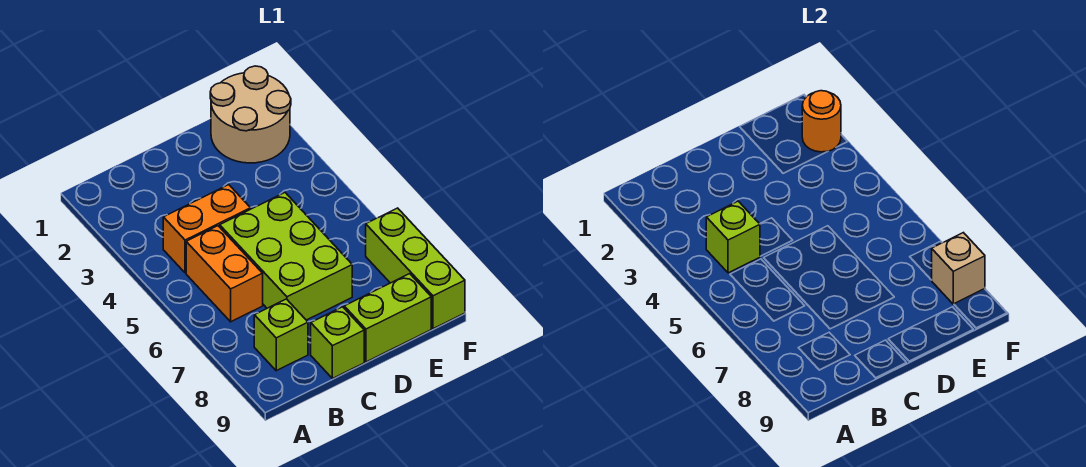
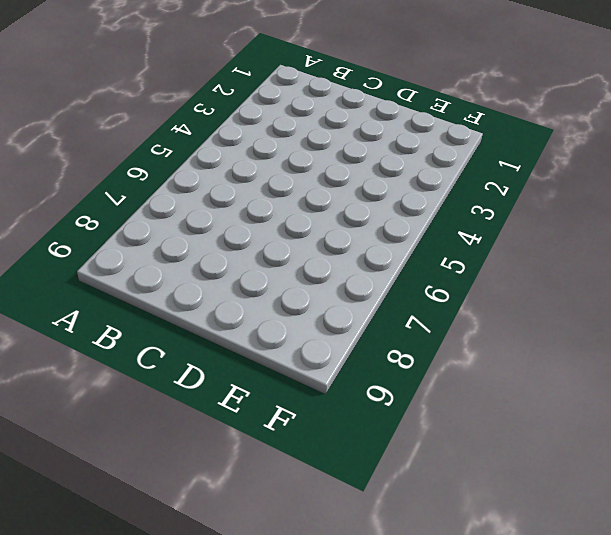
none -> orange 1x2 brick [163,185,251,273]
none -> orange 1x2 brick [186,226,263,322]

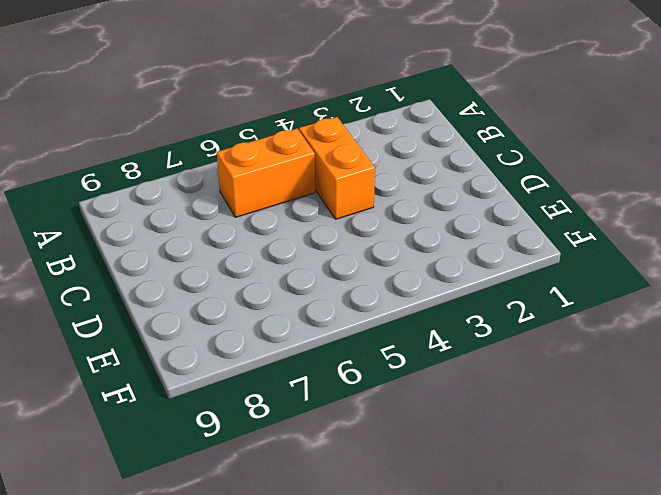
none -> lime 1x1 brick [254,299,308,371]
none -> lime 2x3 brick [220,193,352,320]

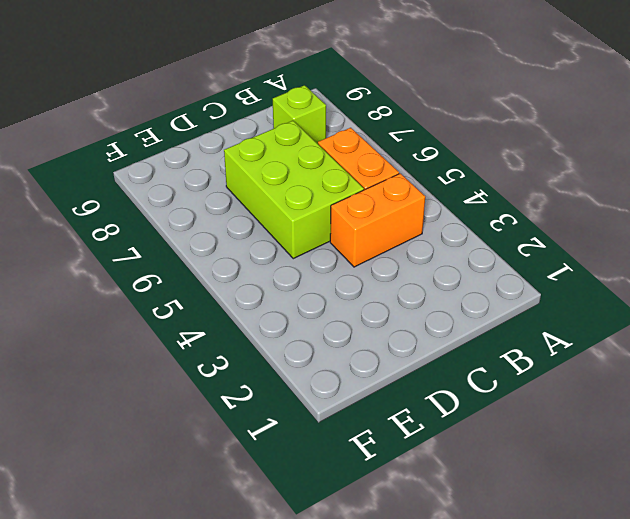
none -> lime 1x1 brick [311,307,364,379]
none -> lime 1x2 brick [344,274,431,362]

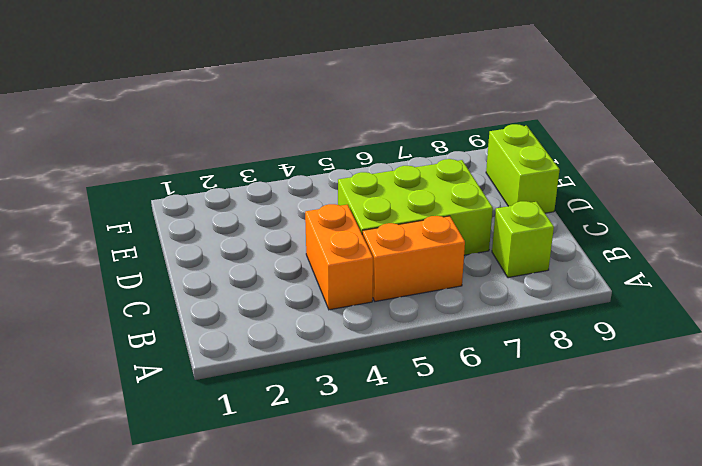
none -> lime 1x1 brick [311,307,364,379]
none -> tan 2x2 round brick [210,66,291,163]

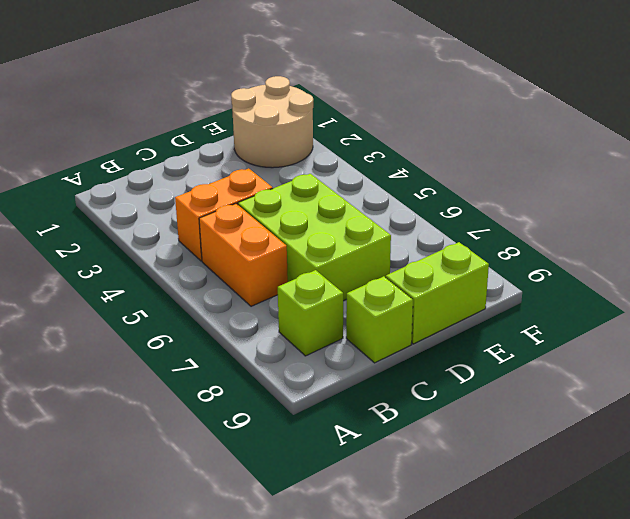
none -> lime 1x3 brick [366,208,465,329]
none -> lime 1x1 brick [706,201,760,273]

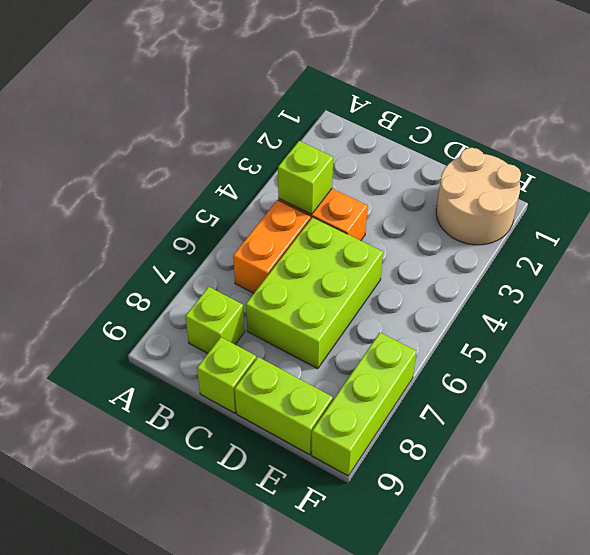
none -> orange 1x1 round brick [802,91,841,152]
none -> tan 1x1 brick [932,233,985,304]

